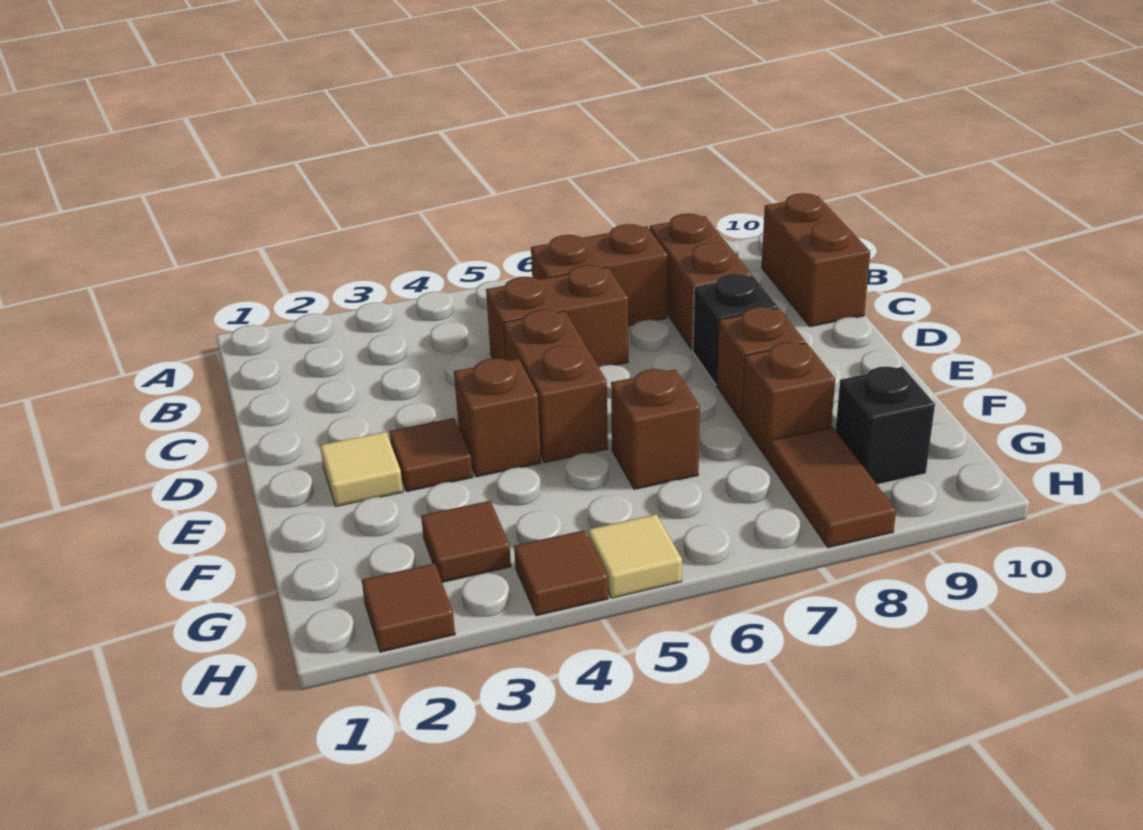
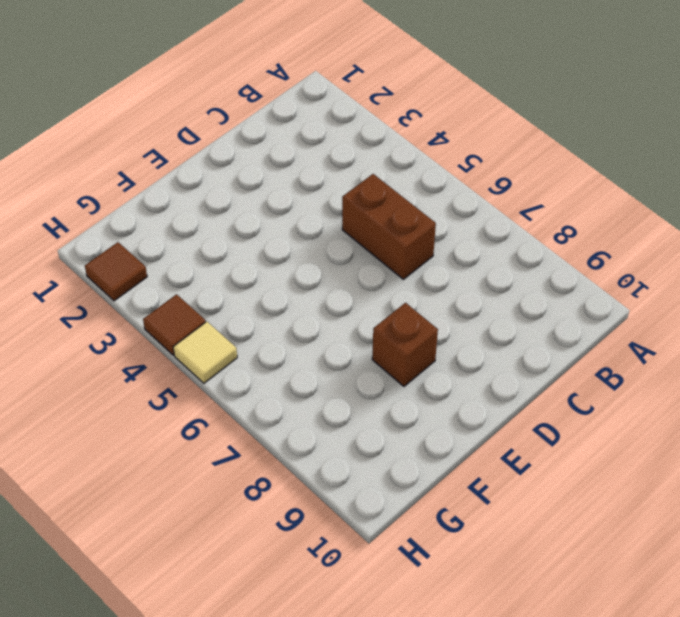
none -> brown 1x2 brick [531,224,667,326]
none -> brown 1x2 brick [650,214,751,350]
none -> brown 1x2 brick [762,193,870,327]

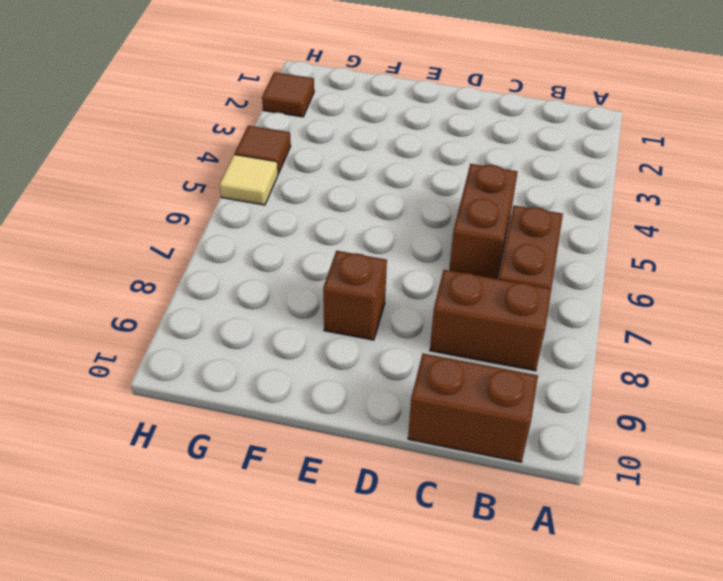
none -> brown 1x2 brick [504,310,608,463]
none -> black 1x1 brick [693,274,778,384]
none -> tan 1x1 tile [320,432,403,506]

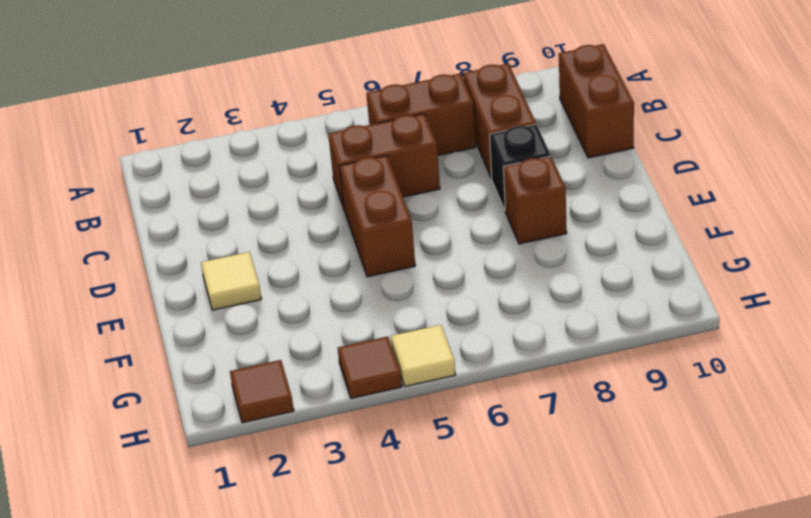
none -> brown 1x1 tile [390,418,473,491]
none -> brown 1x1 brick [454,358,541,477]
none -> brown 1x1 brick [611,369,700,490]

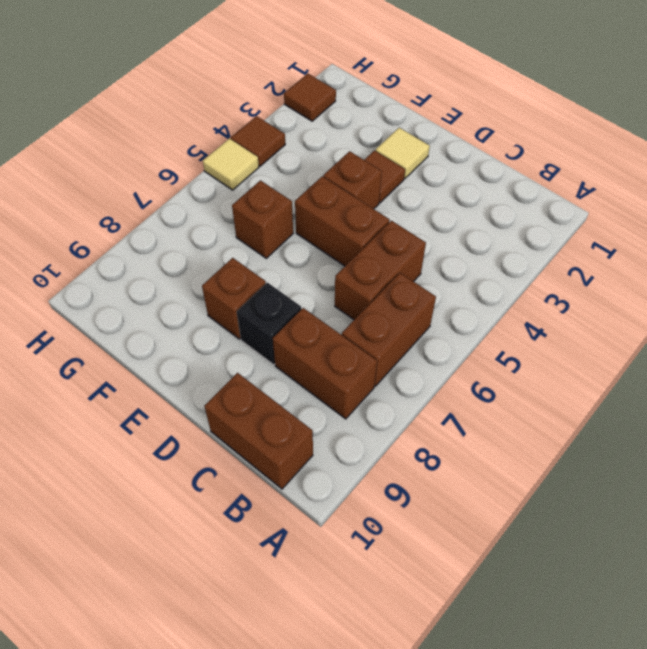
none -> brown 1x1 brick [742,342,835,460]
none -> brown 1x1 tile [421,501,511,582]
none -> brown 1x2 tile [769,427,896,548]

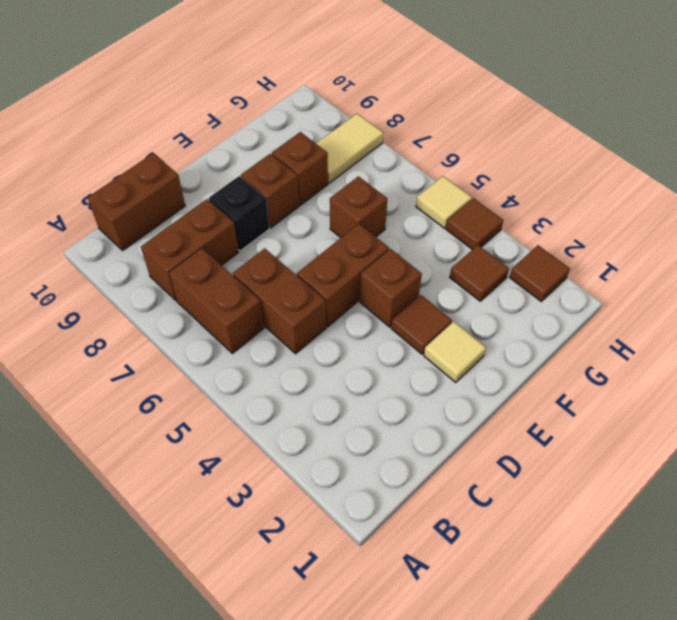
tan 1x2 tile [316,114,383,183] -> brown 1x2 tile [769,427,896,548]
none -> black 1x1 brick [836,367,935,484]

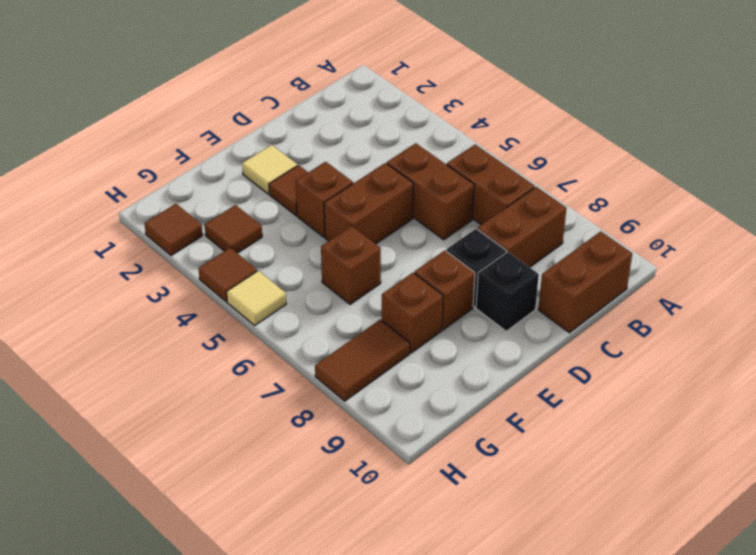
black 1x1 brick [476,252,539,331] -> black 1x1 brick moved to [836,367,935,484]

